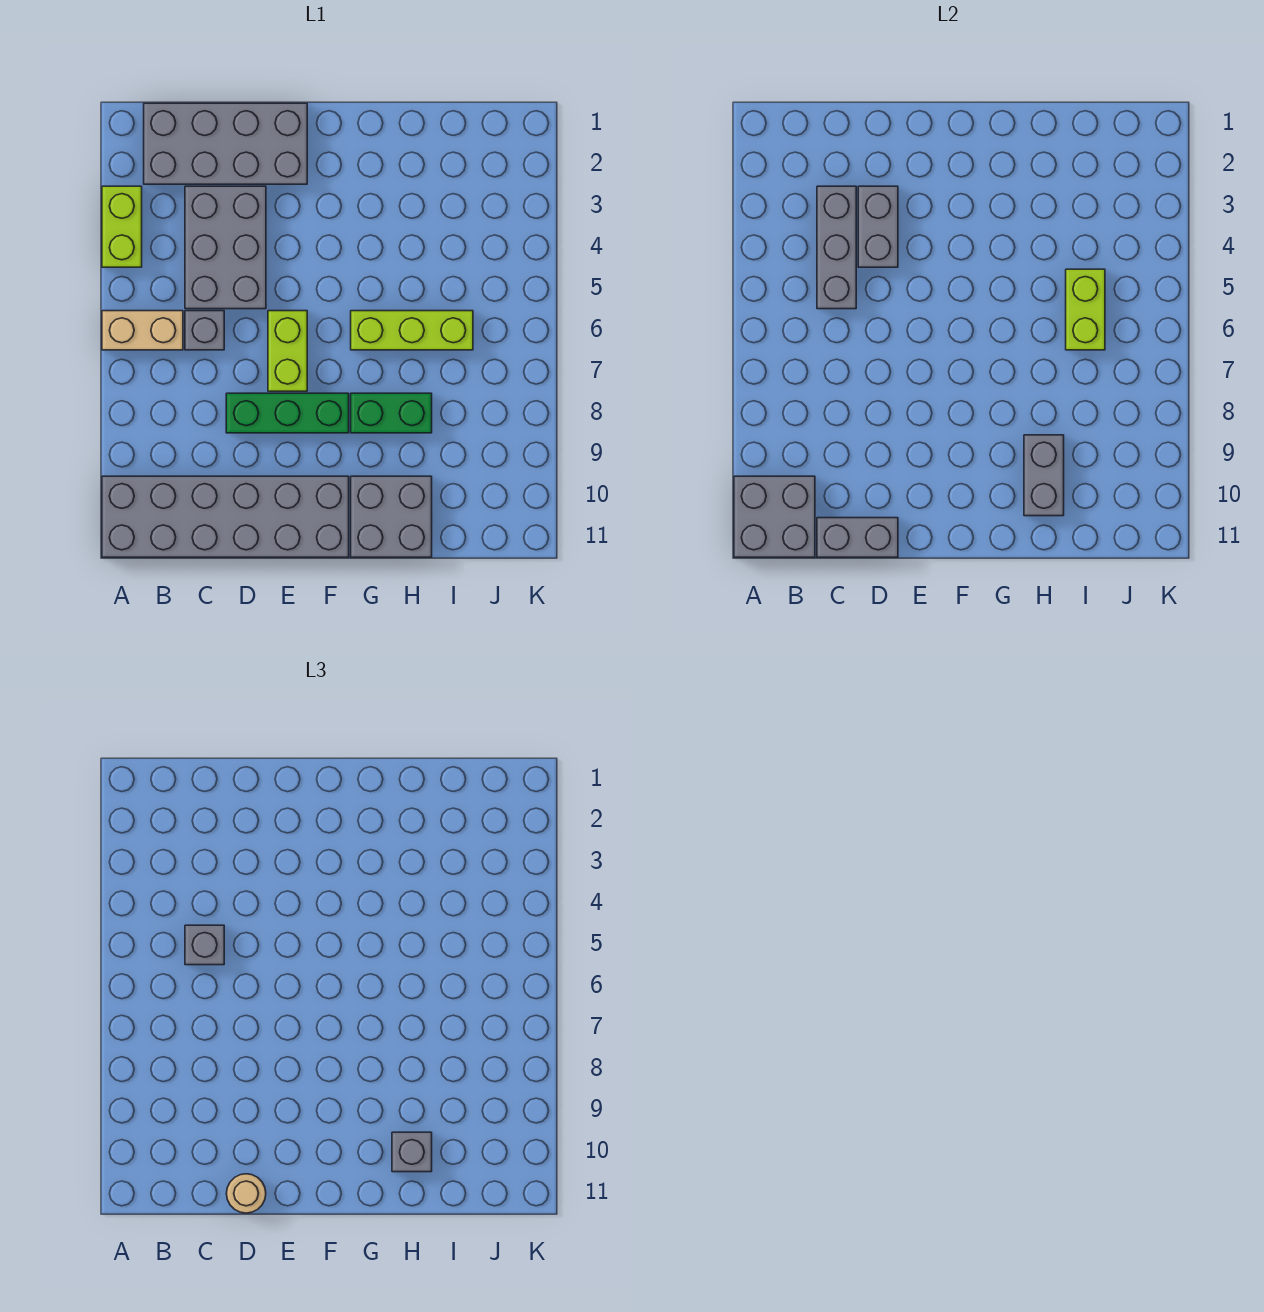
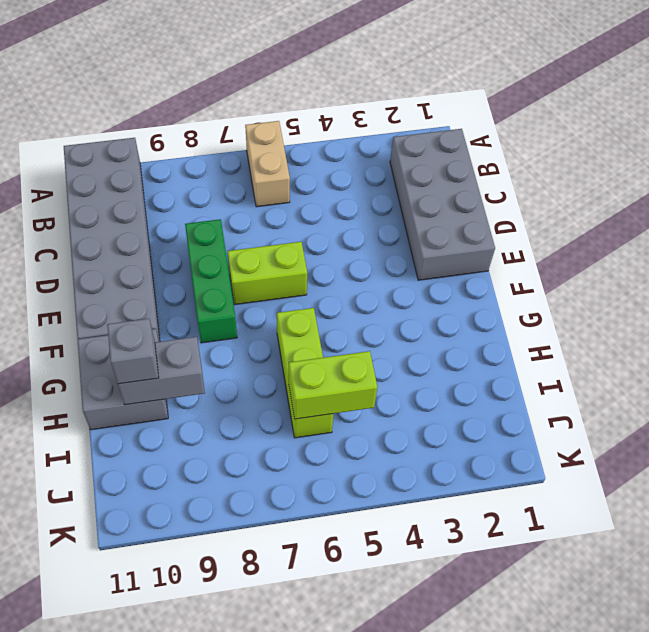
none -> lime 1x2 brick [102,186,142,267]
none -> grey 2x3 brick [185,186,266,309]
none -> grey 1x1 brick [185,311,224,350]

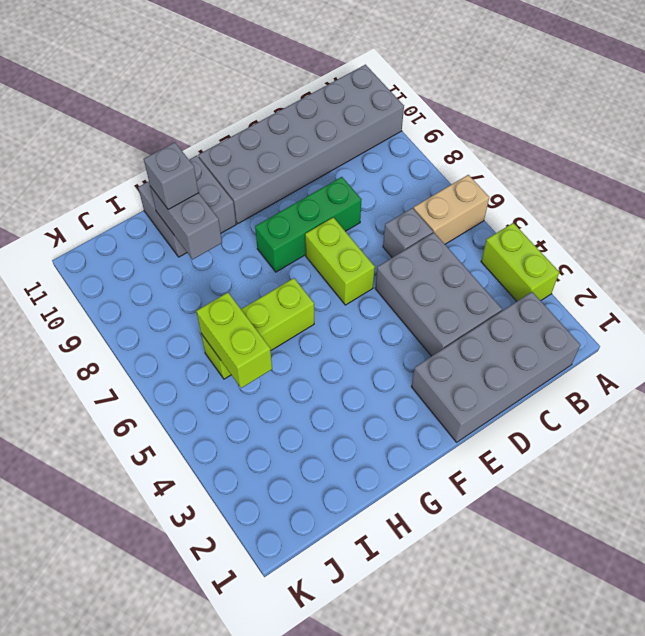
none -> green 1x2 brick [351,393,432,433]
none -> grey 2x2 brick [734,476,815,557]
none -> grey 1x3 brick [817,186,856,309]

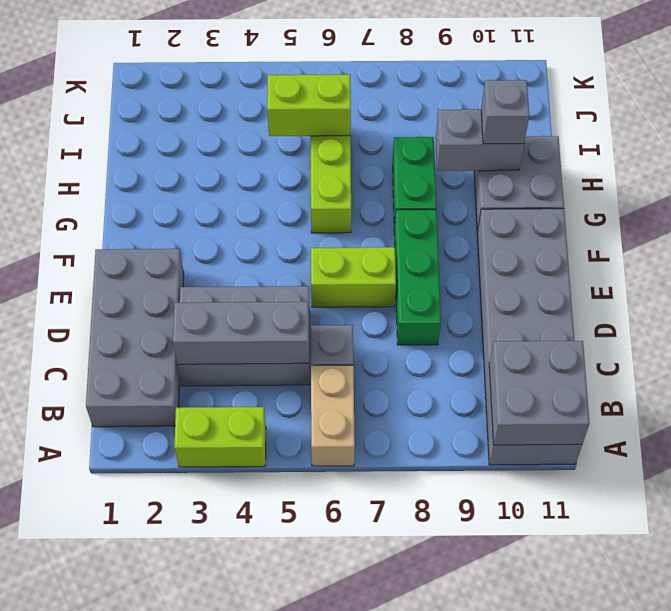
none -> grey 1x2 brick [817,518,898,557]
none -> grey 1x2 brick [858,186,898,267]
none -> grey 1x1 brick [185,925,224,965]

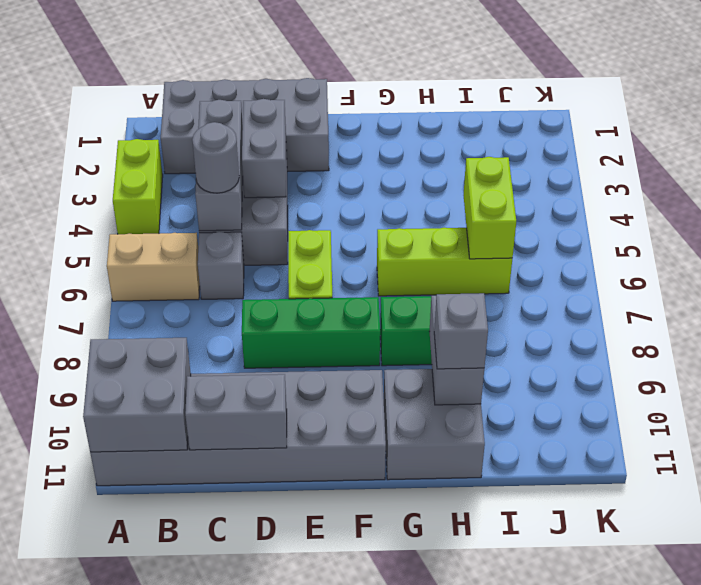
grey 1x1 round brick [192,122,239,193] -> grey 1x1 brick [185,925,224,965]
none -> tan 1x1 round brick [226,1174,266,1213]

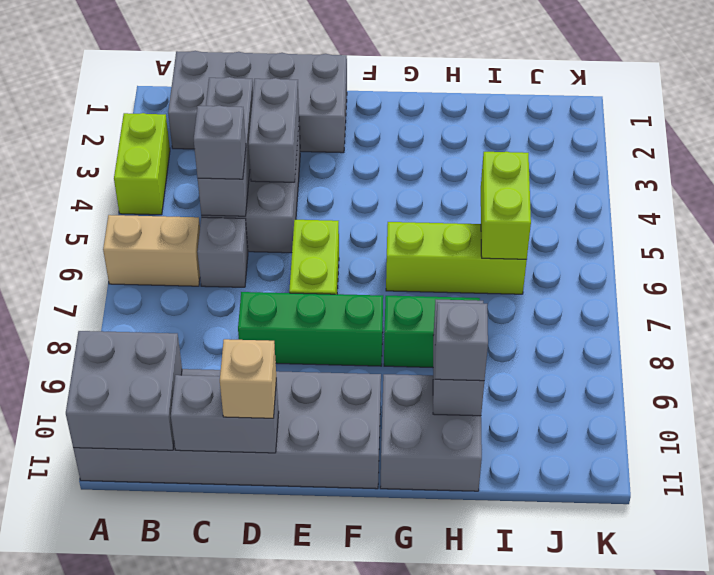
tan 1x1 brick [220,339,276,418] -> tan 1x1 round brick [226,1174,266,1213]

